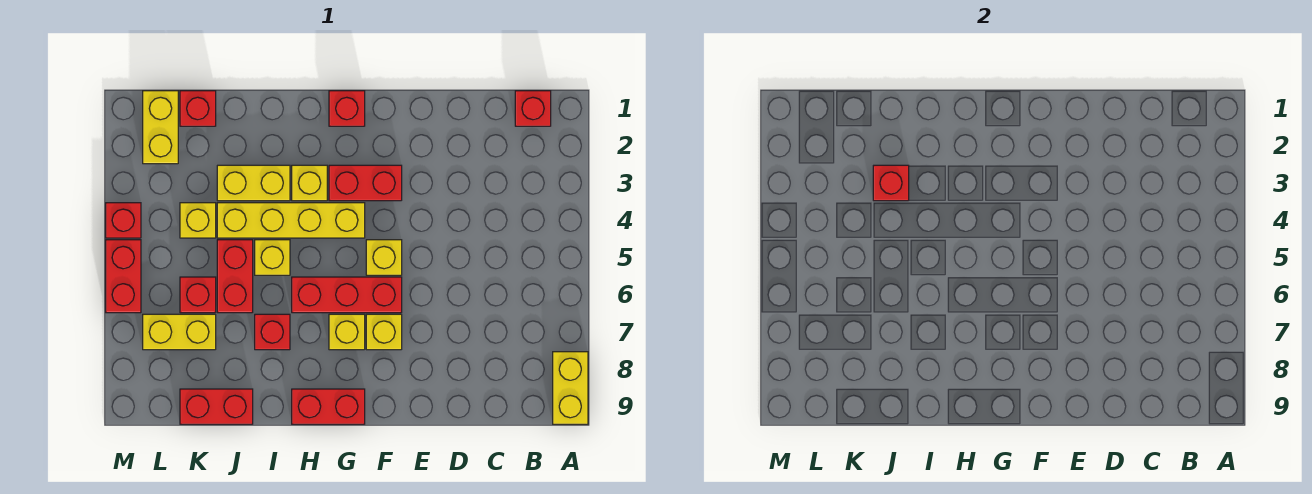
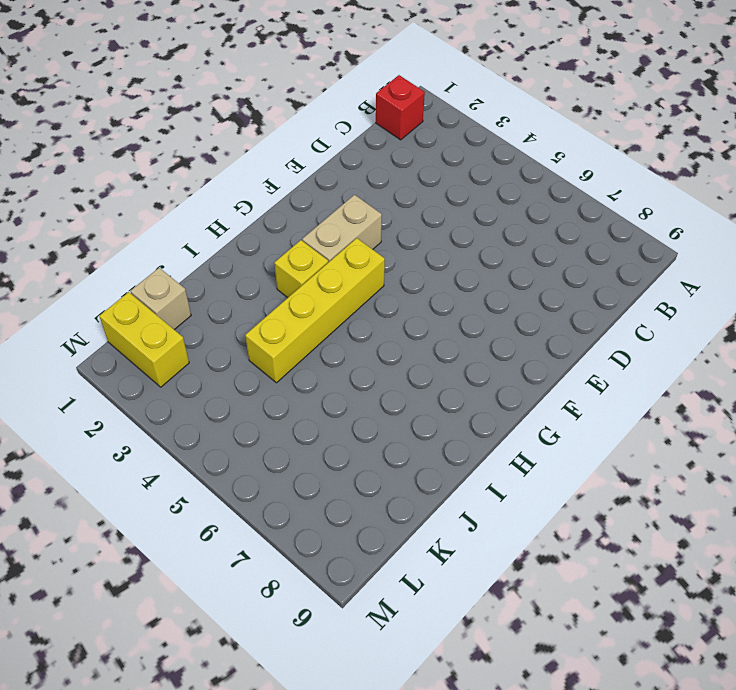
tan 1x2 brick [302,195,382,262] -> red 1x2 brick [329,165,402,201]
tan 1x1 brick [130,268,191,330] -> red 1x1 brick [180,91,216,126]
none -> yellow 1x2 brick [553,352,588,424]
none -> yellow 1x1 brick [366,240,402,275]
none -> red 1x3 brick [292,277,402,313]

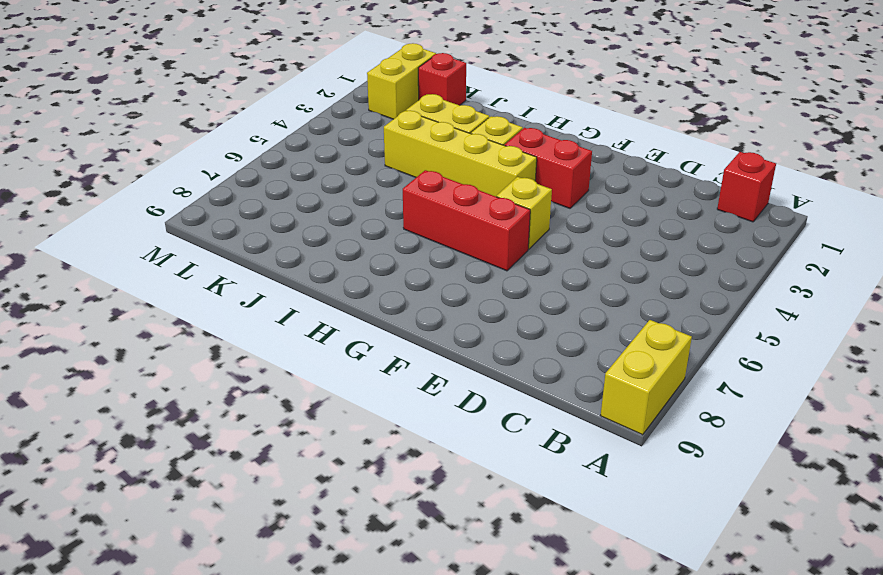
none -> yellow 1x1 brick [366,314,402,350]
none -> red 1x1 brick [329,91,365,126]
none -> yellow 1x1 brick [329,314,365,350]

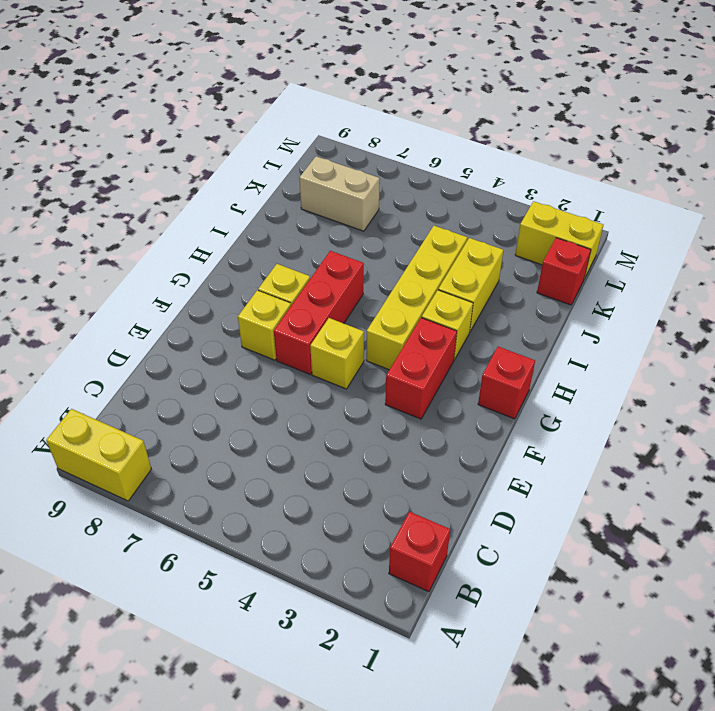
tan 1x2 brick [299,156,380,231] -> yellow 1x2 brick [143,314,216,350]
none -> red 1x2 brick [292,389,365,424]
none -> yellow 1x1 brick [255,240,290,275]
none -> red 1x1 brick [255,314,290,350]

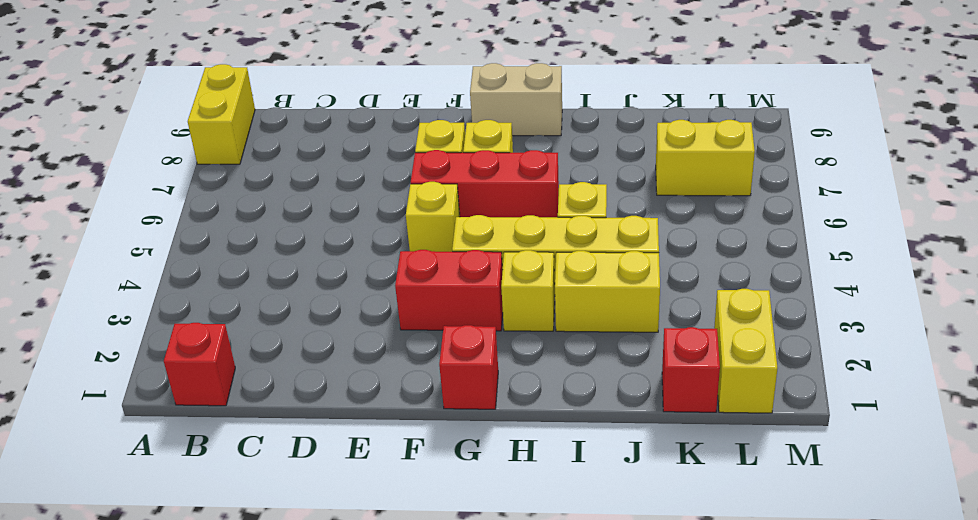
tan 1x2 brick [470,63,562,136] -> red 1x2 brick [292,389,365,424]
none -> red 1x1 brick [255,314,290,350]
none -> red 1x2 brick [217,240,253,313]
none -> red 1x2 brick [180,389,253,424]

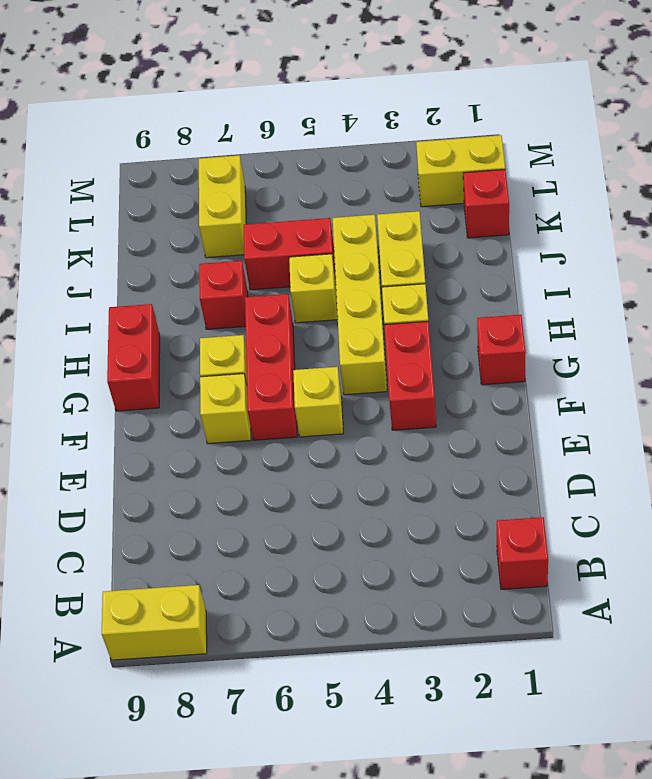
none -> red 1x2 brick [180,389,253,424]
none -> yellow 1x1 brick [180,203,216,238]
none -> red 1x1 brick [180,277,216,313]

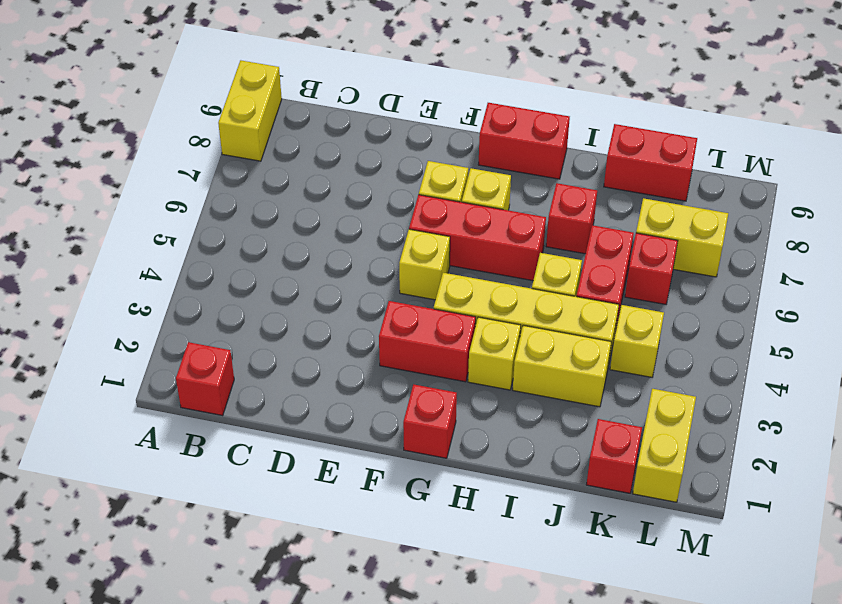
none -> red 1x1 brick [106,203,141,238]
none -> red 1x2 brick [106,240,141,313]
none -> red 1x1 brick [873,165,909,201]

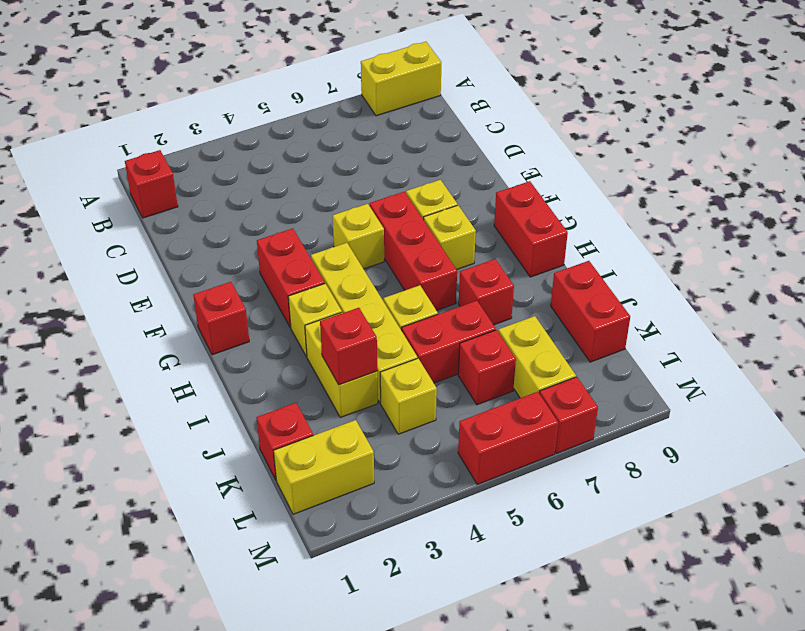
red 1x1 brick [539,377,598,453] -> red 1x1 brick moved to [106,203,141,238]

